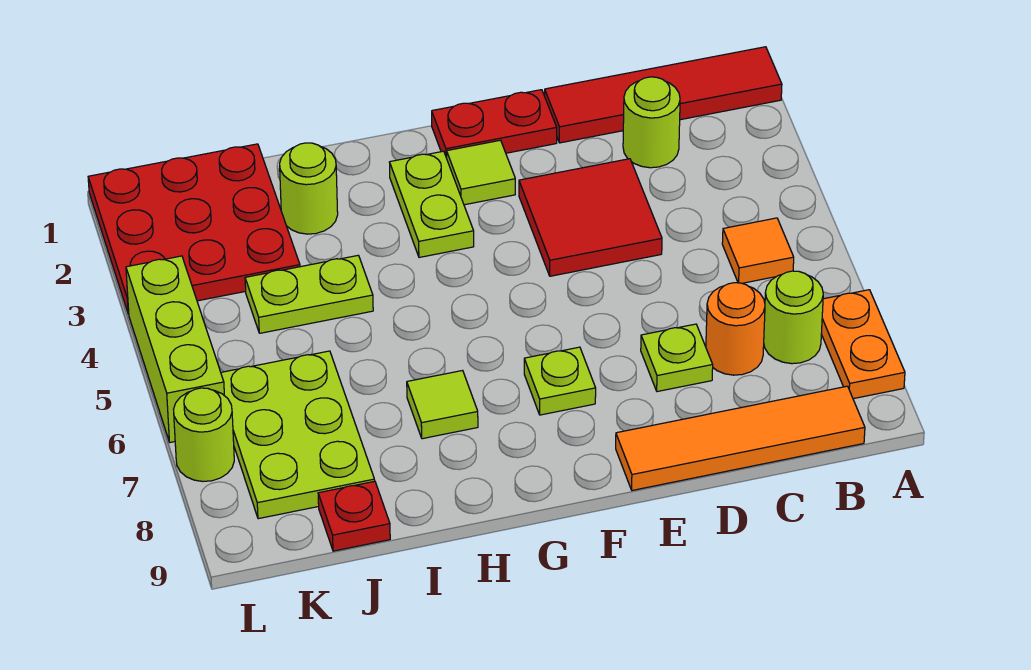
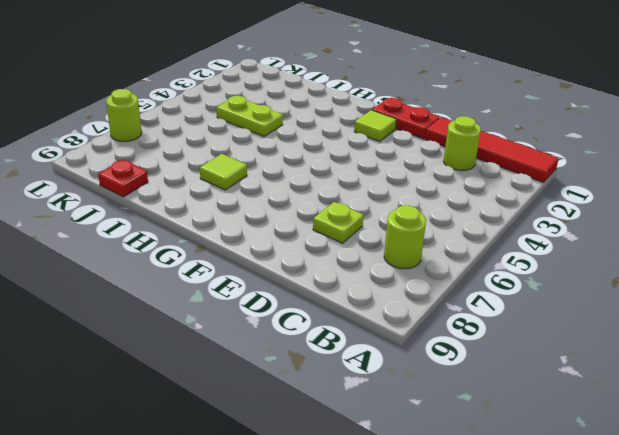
none -> orange 1x2 plate [821,290,905,399]
none -> orange 1x1 tile [722,218,794,283]
none -> orange 1x4 tile [616,386,865,490]

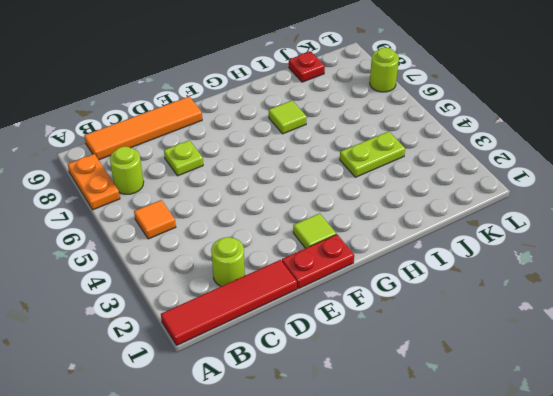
none -> orange 1x1 round brick [706,283,765,375]
none -> red 2x2 tile [519,159,662,276]
none -> lime 1x1 plate [524,347,596,415]

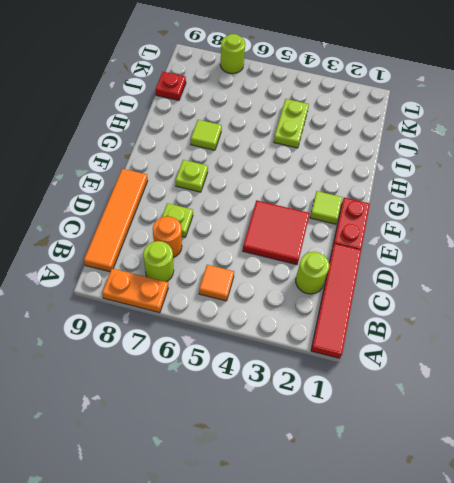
none -> lime 1x2 plate [390,151,474,257]
none -> lime 1x1 round brick [280,143,338,234]
none -> red 3x3 plate [88,144,300,314]

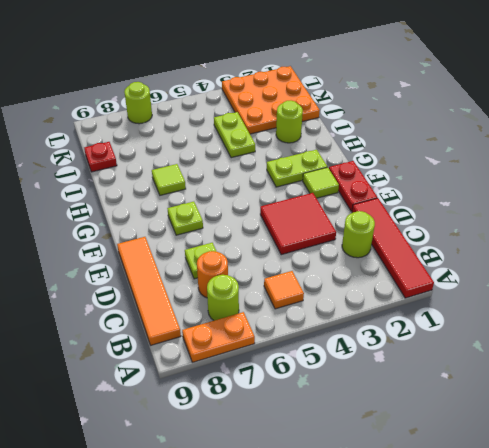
orange 3x3 plate [222,66,320,134] -> red 3x3 plate [88,144,300,314]
none -> lime 2x3 plate [221,351,375,519]
none -> lime 1x3 brick [126,256,224,442]

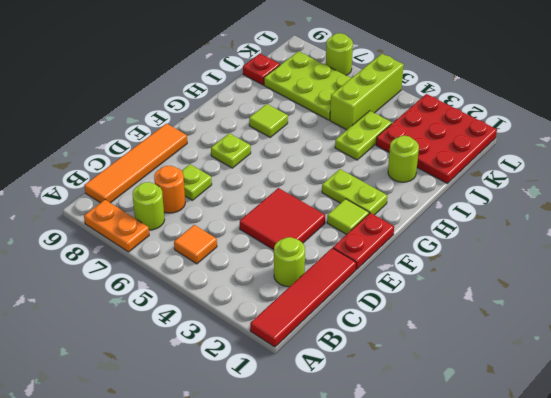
lime 1x3 brick [330,54,404,130] -> lime 1x3 brick turned to [126,256,224,442]

